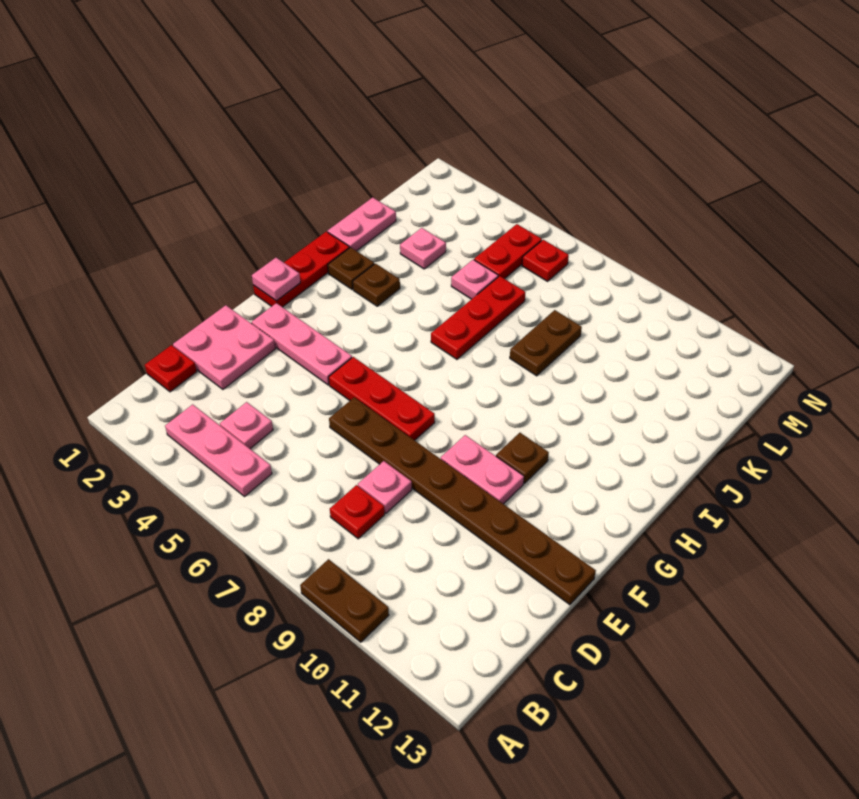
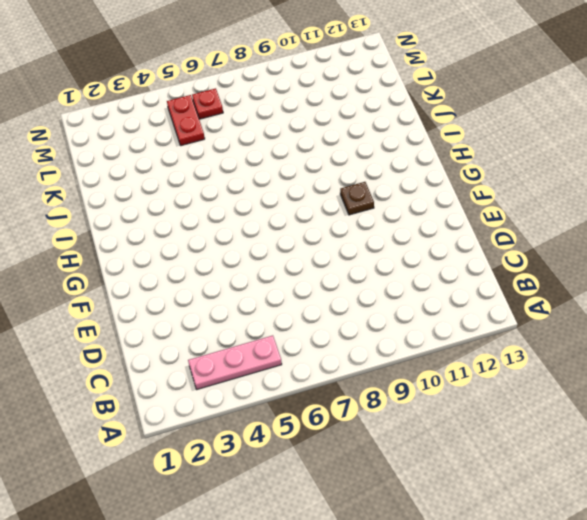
none -> brown 1x2 plate [300,559,389,642]
none -> red 1x1 plate [145,345,197,392]
none -> pink 1x1 plate [220,402,273,449]

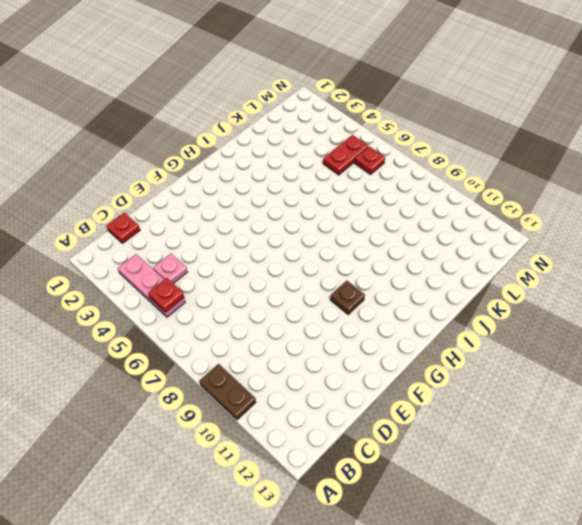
red 1x1 plate [148,278,184,312] -> red 1x1 plate moved to [330,485,385,539]
none -> pink 2x2 plate [173,305,275,389]
none -> pink 1x1 plate [358,461,412,513]
none -> brown 1x8 plate [329,397,596,605]

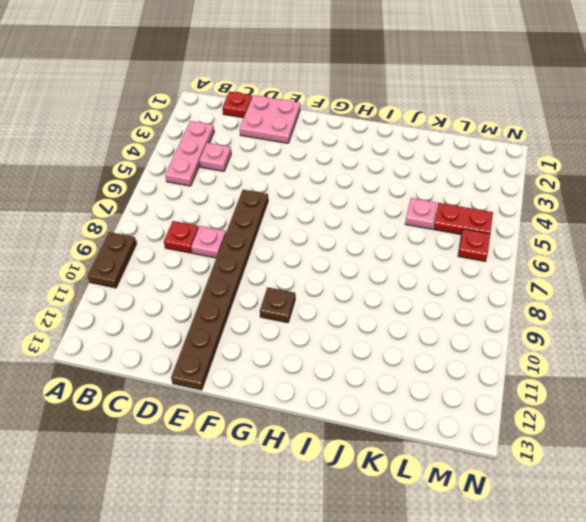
none -> pink 1x3 plate [252,303,352,385]
none -> red 1x3 plate [329,357,435,440]
none -> pink 1x2 plate [441,435,524,504]

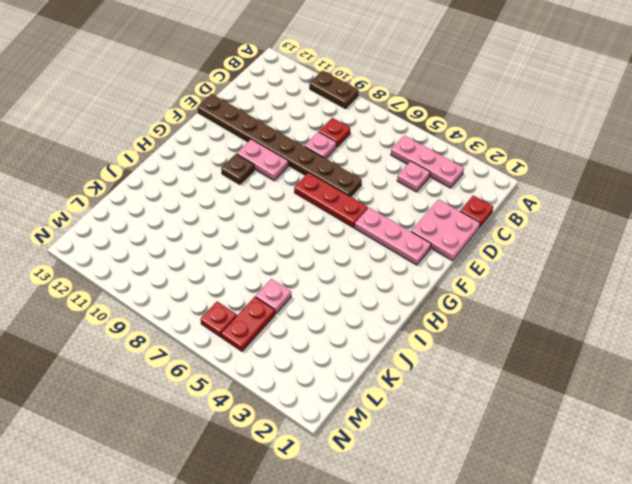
none -> red 1x3 plate [253,232,349,307]
none -> brown 1x1 plate [328,247,374,289]
none -> brown 1x1 plate [353,264,400,306]

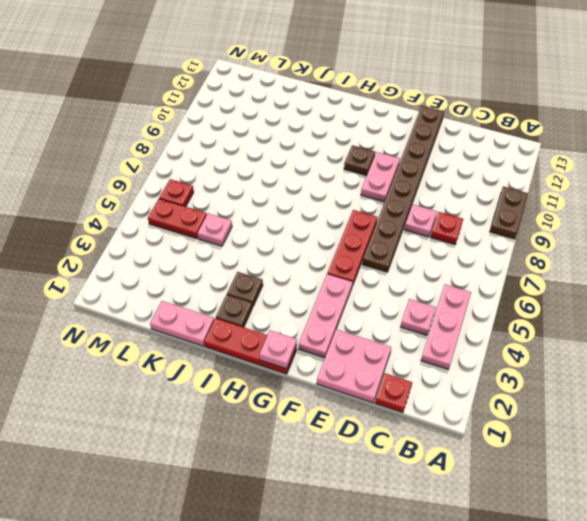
none -> red 1x3 plate [431,276,525,359]
none -> brown 1x2 plate [510,310,582,376]
none -> pink 1x1 plate [400,228,446,269]

